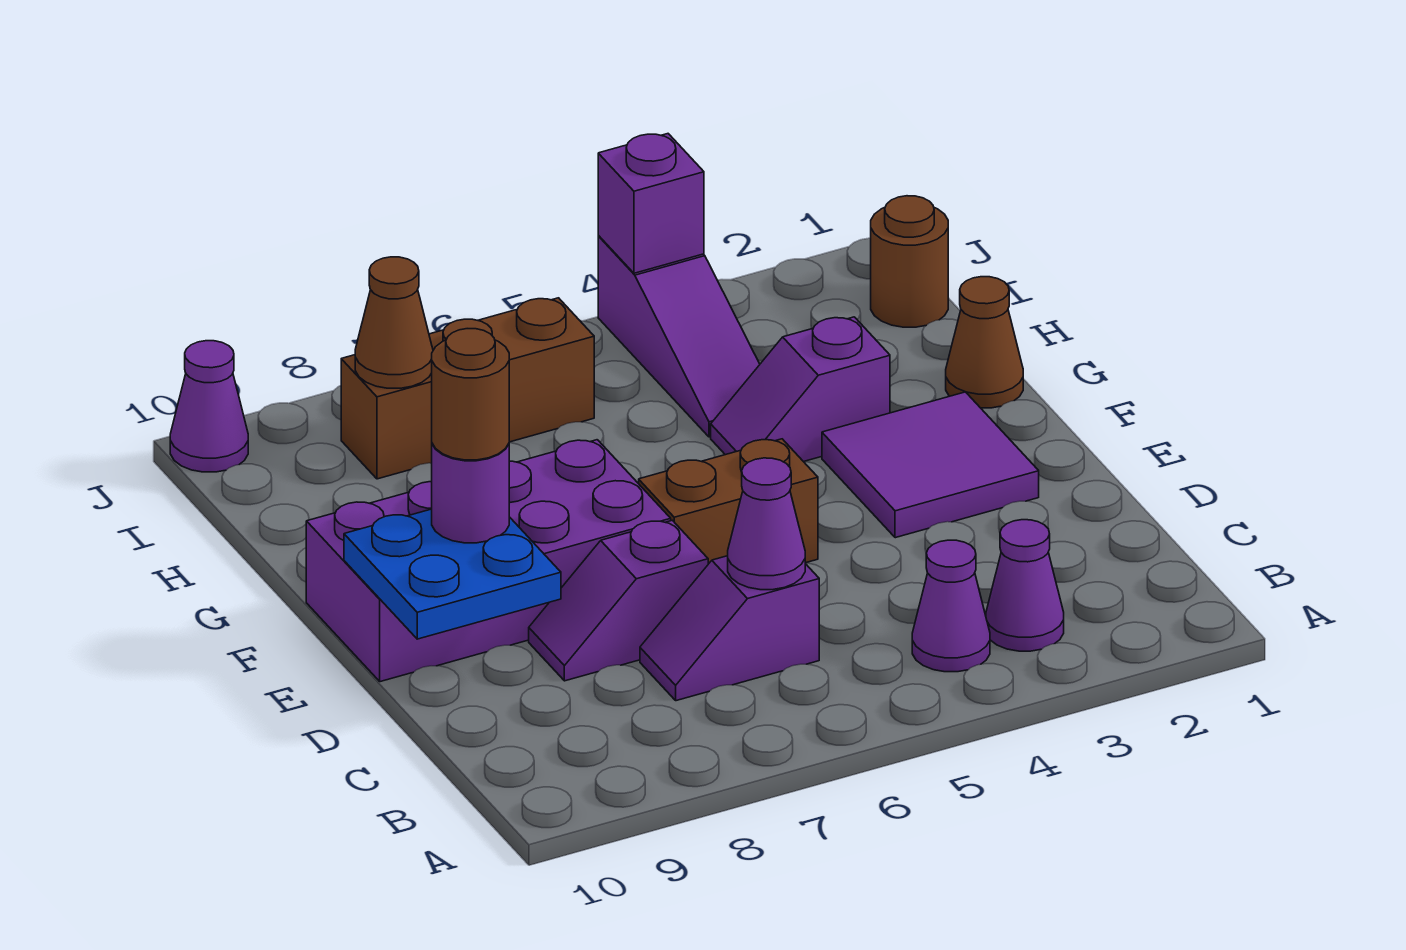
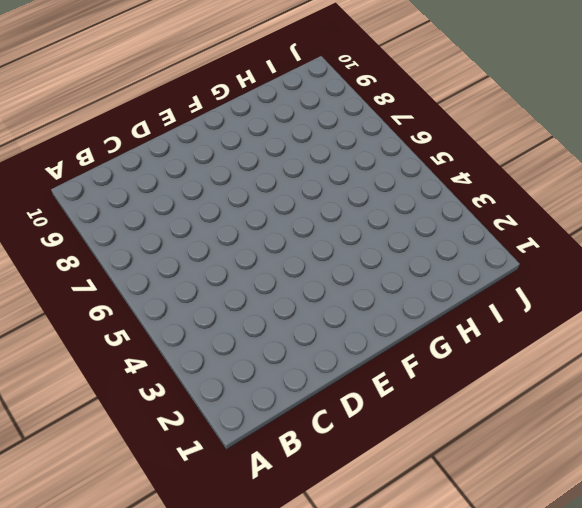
none -> purple 1x1 cone [986,520,1064,651]
none -> purple 1x1 cone [912,540,990,672]
none -> purple 1x2 slope [640,556,819,701]

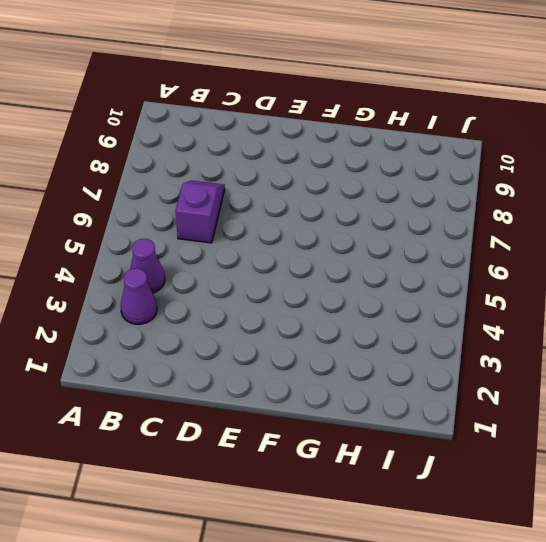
none -> purple 1x2 slope [529,520,708,681]
none -> purple 2x2 tile [822,392,1039,538]
none -> brown 1x2 brick [639,439,818,564]

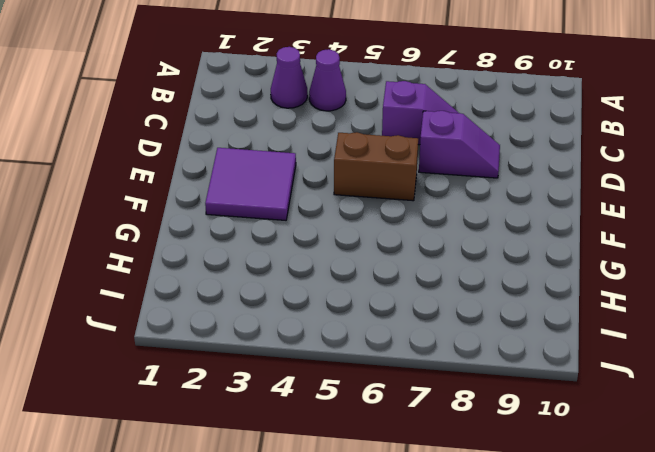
none -> purple 2x4 brick [306,440,671,682]
none -> brown 1x1 cone [946,277,1023,408]
none -> purple 1x2 slope [711,317,890,462]

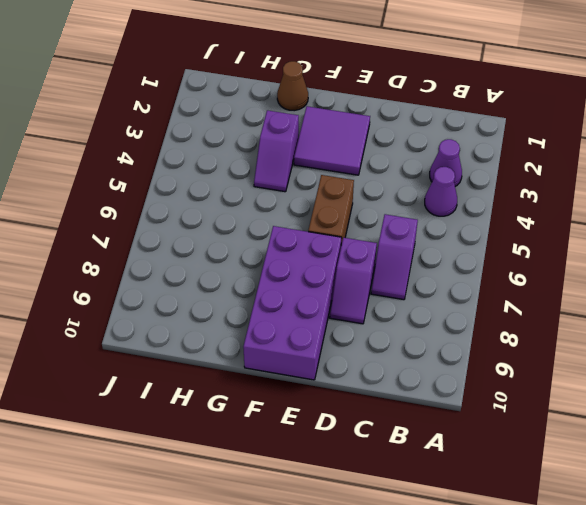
none -> purple 1x3 slope [598,236,760,437]
none -> brown 1x1 round brick [871,196,948,327]
none -> brown 1x3 brick [341,298,594,479]

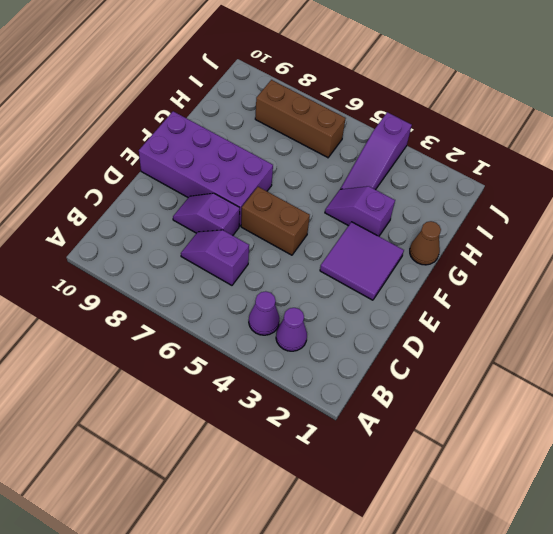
none -> brown 1x1 round brick [871,196,948,327]
none -> purple 1x1 cone [170,341,248,472]
none -> purple 1x1 cone [728,458,805,590]

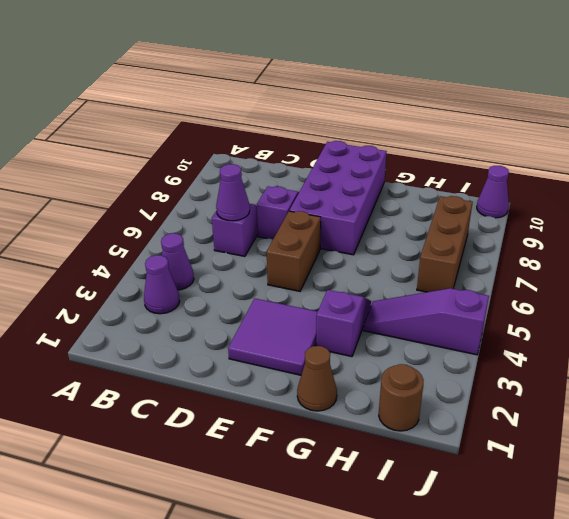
none -> blue 2x2 plate [344,509,561,639]
none -> brown 1x1 cone [355,257,433,388]
none -> purple 1x1 brick [598,134,704,273]

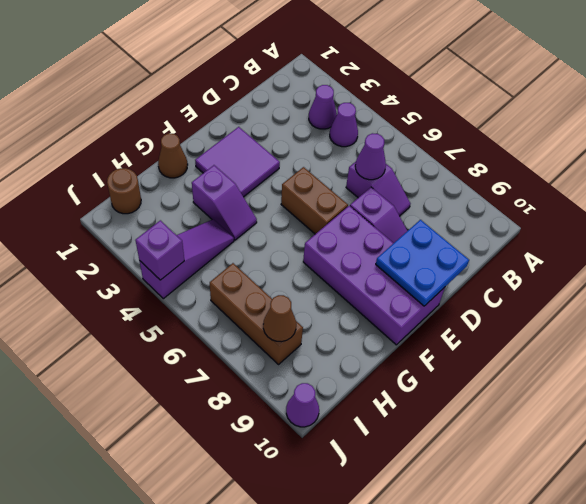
none -> purple 1x1 round brick [432,443,509,543]
none -> brown 1x1 round brick [432,329,509,460]

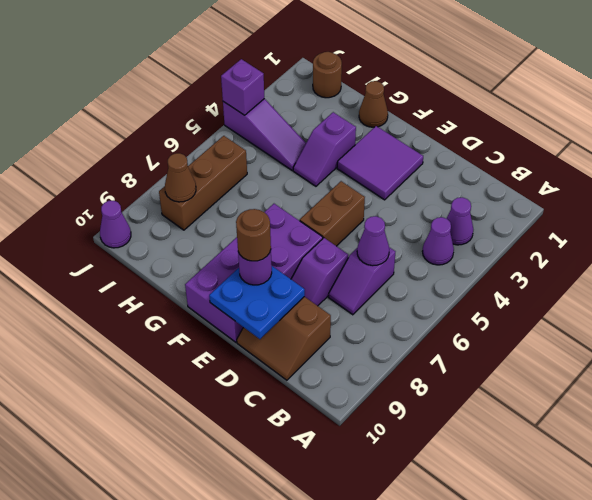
brown 2x2 slope [237,297,331,380] -> none

